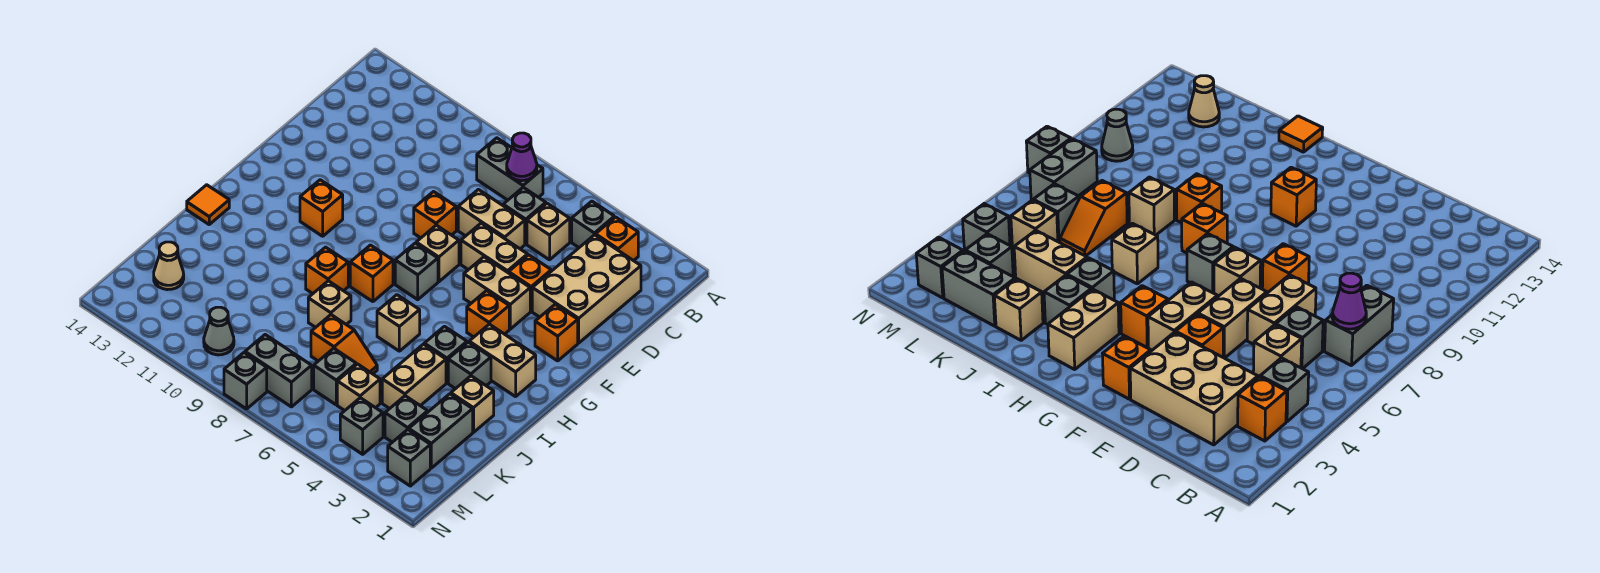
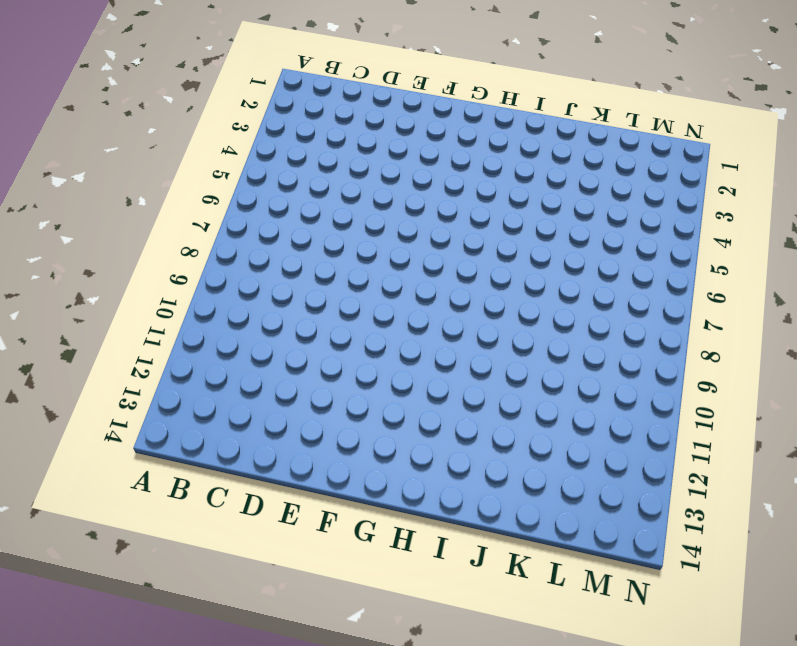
none -> orange 1x1 brick [596,217,638,261]
none -> grey 1x1 brick [572,201,614,247]
none -> grey 1x2 brick [477,138,543,200]
none -> tan 2x3 brick [532,235,641,343]

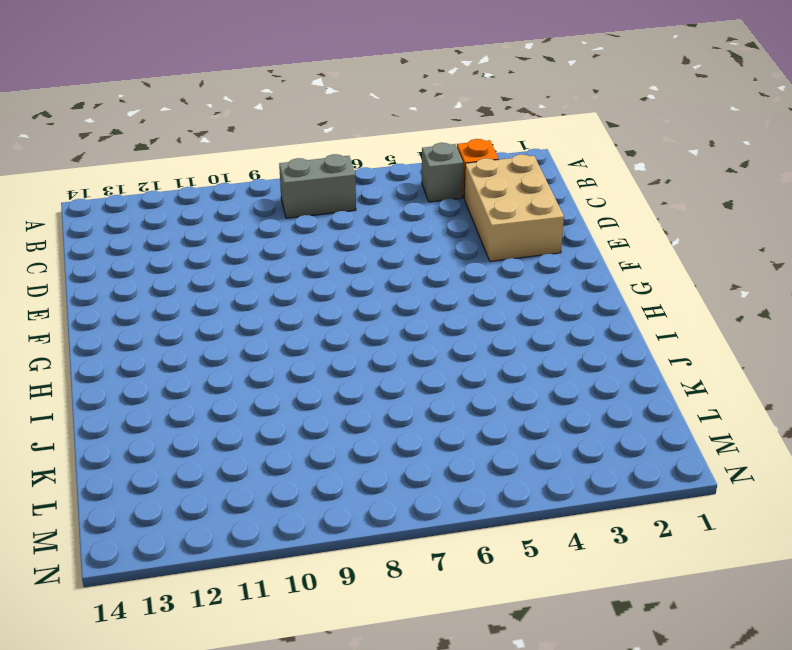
none -> tan 1x1 brick [527,203,570,260]
none -> grey 1x1 brick [503,187,546,244]
none -> tan 1x2 brick [458,189,525,249]
none -> orange 1x1 brick [509,255,551,311]

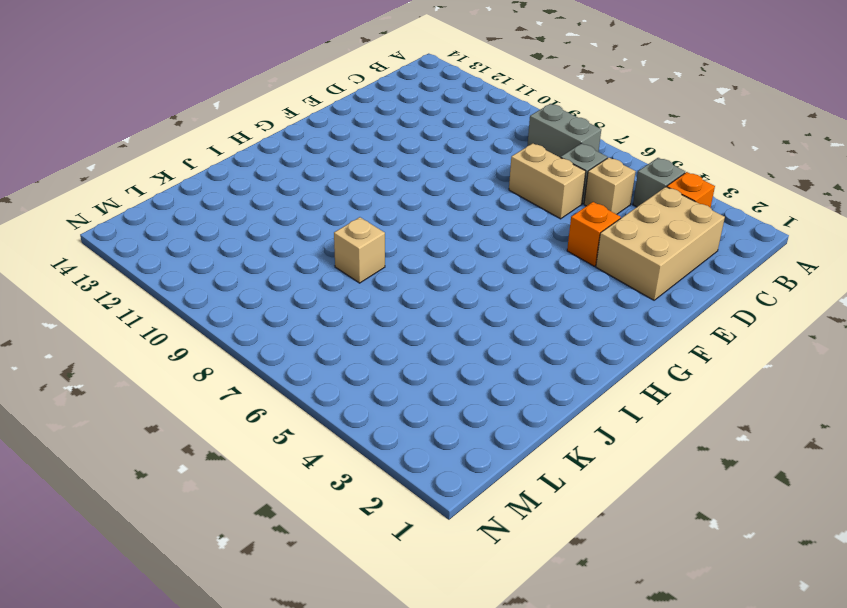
none -> tan 1x2 brick [461,223,528,273]
none -> orange 1x1 brick [414,192,456,238]
none -> orange 1x1 brick [535,304,578,361]
none -> tan 1x2 brick [464,257,530,329]

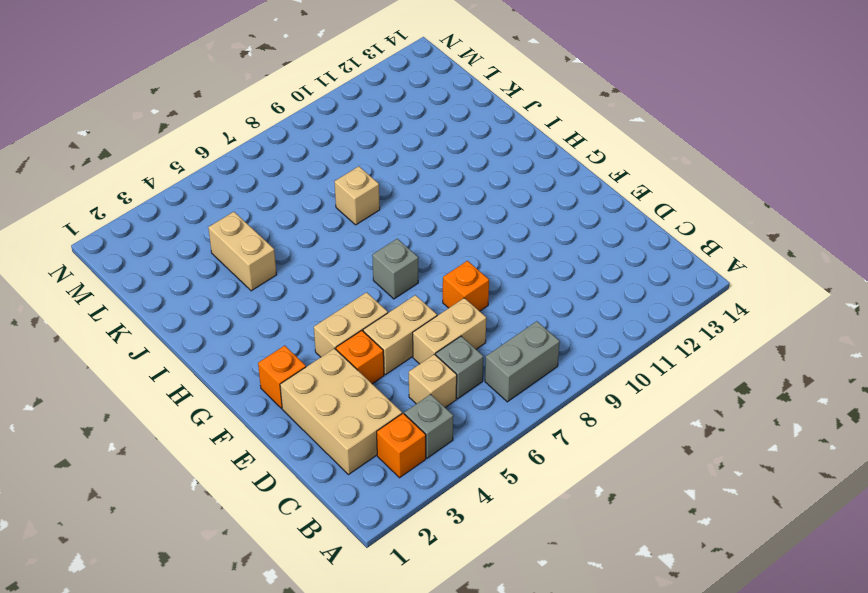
none -> tan 1x1 brick [416,225,459,282]
none -> orange 1x1 brick [467,291,509,337]
none -> orange 1x1 brick [300,180,343,236]
none -> tan 1x2 brick [469,324,536,397]

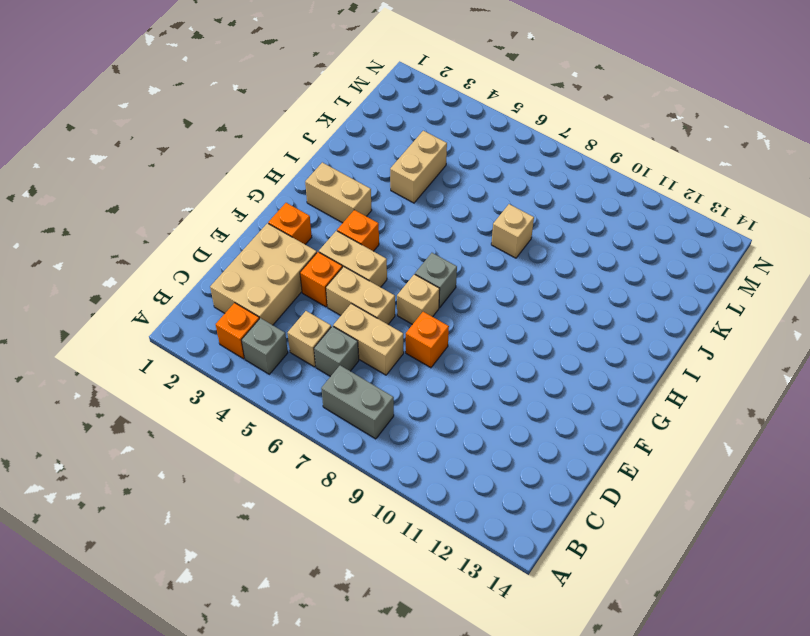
none -> orange 1x1 brick [300,180,343,236]
none -> orange 1x1 brick [350,245,393,302]
none -> grey 1x1 brick [448,342,491,389]
none -> grey 1x1 brick [424,326,467,383]

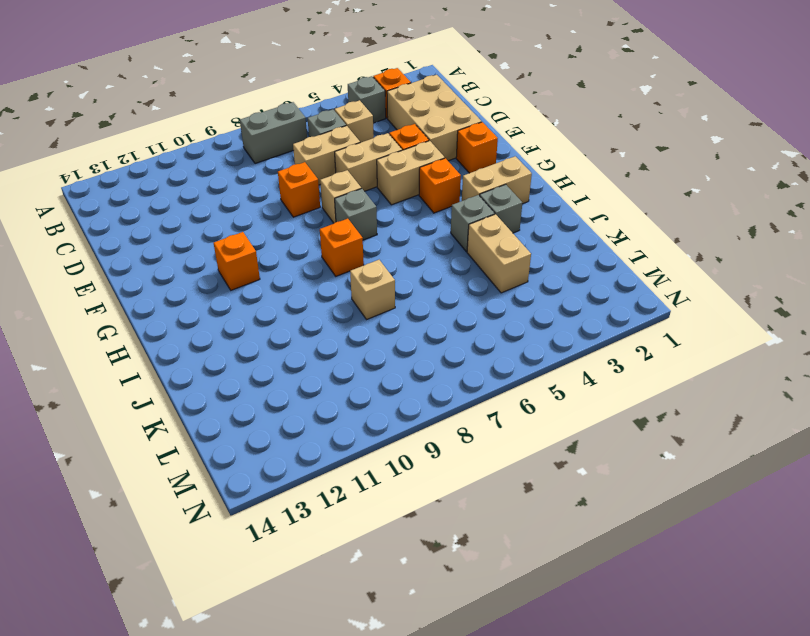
none -> tan 1x1 brick [377,295,420,351]
none -> orange 1x1 brick [306,247,348,294]
none -> orange 1x1 tile [187,185,229,224]
none -> tan 1x1 brick [451,376,494,432]

